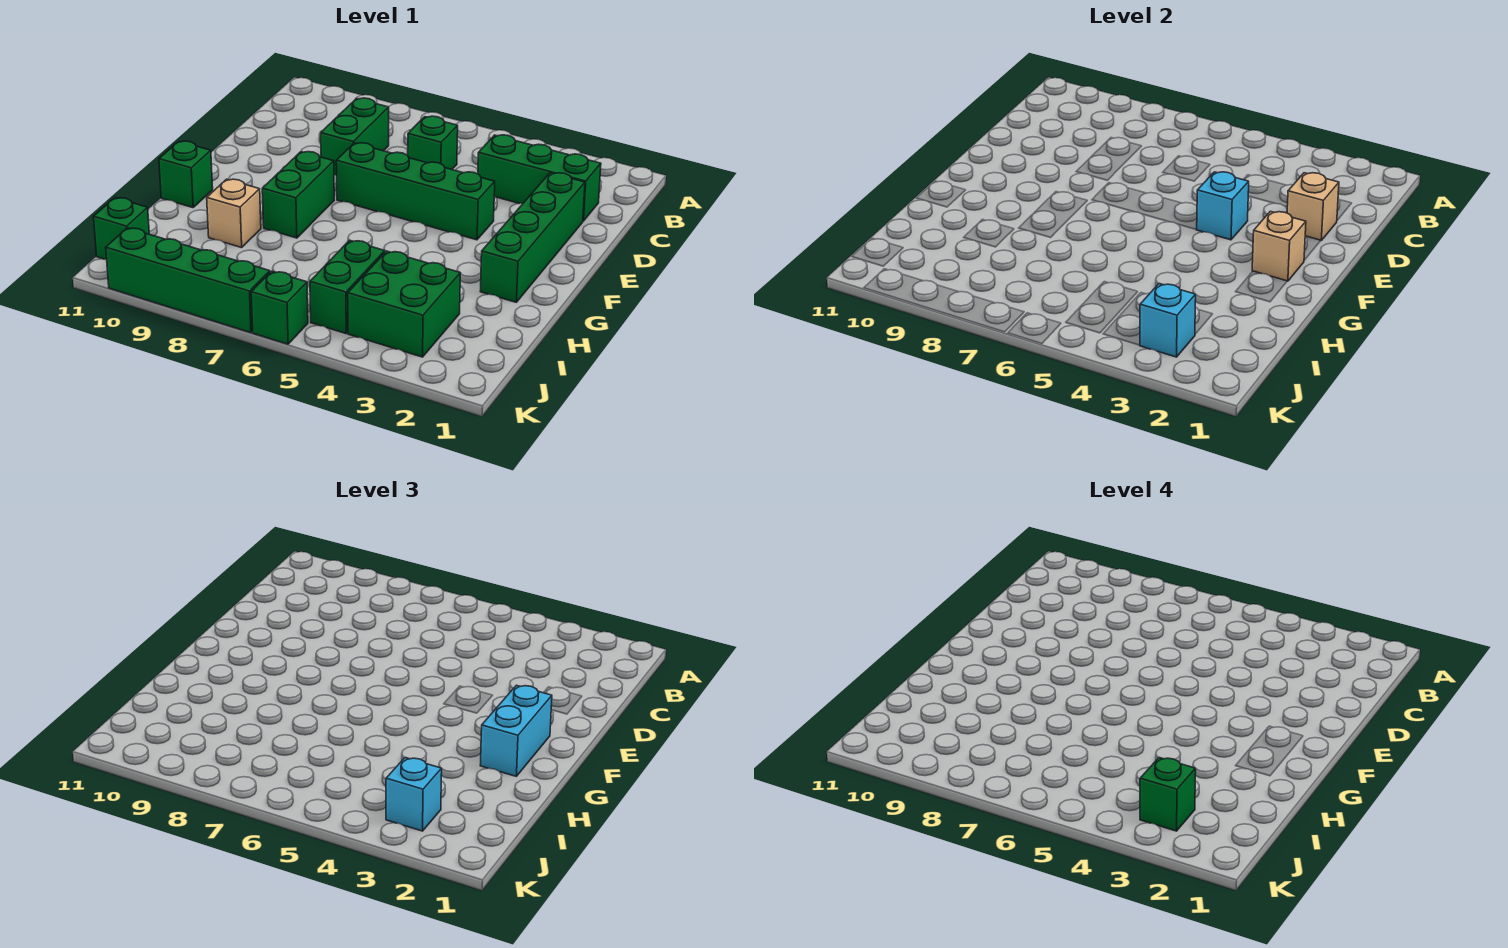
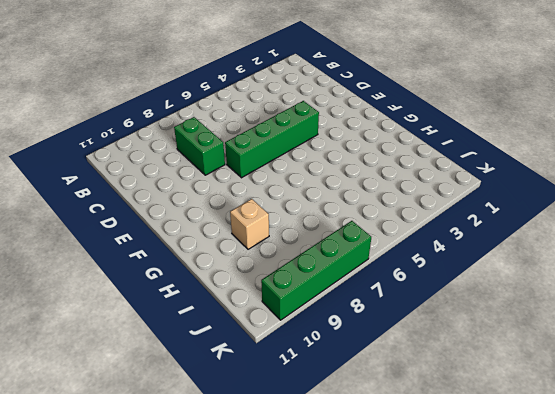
none -> green 1x3 brick [478,135,601,221]
none -> green 1x1 brick [408,116,458,169]
none -> green 1x4 brick [480,173,585,302]

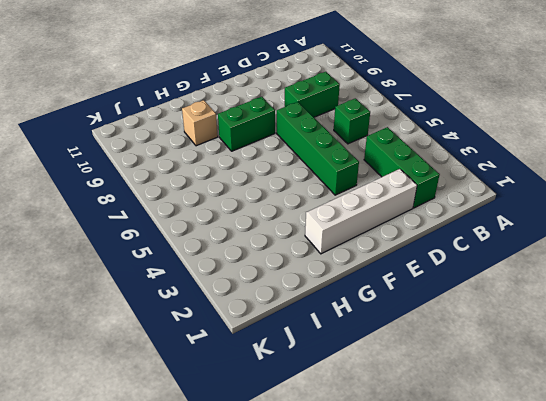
white 1x4 brick [305,169,417,254] -> green 1x4 brick [480,173,585,302]
none -> green 1x1 brick [159,141,213,208]
none -> green 2x2 brick [348,251,461,357]
none -> green 1x2 brick [310,240,385,334]

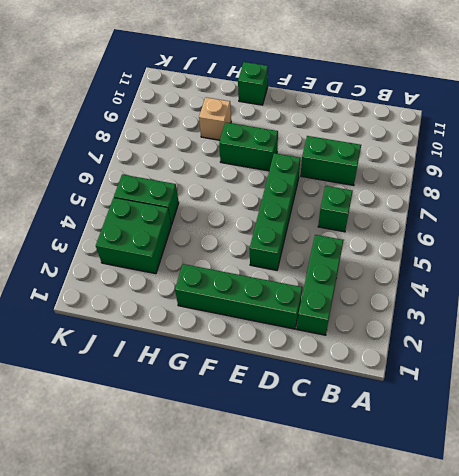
none -> green 1x1 brick [93,198,149,260]
none -> green 1x1 brick [251,271,308,344]
none -> green 1x4 brick [106,228,270,333]

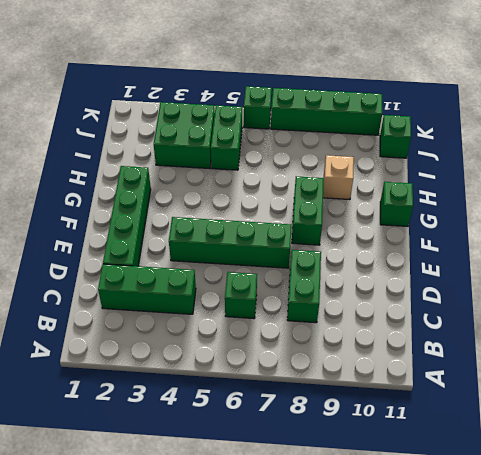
none -> tan 1x1 brick [1287,173,1339,241]
none -> cyan 1x1 brick [1196,172,1249,240]
none -> tan 1x1 brick [1252,211,1306,281]

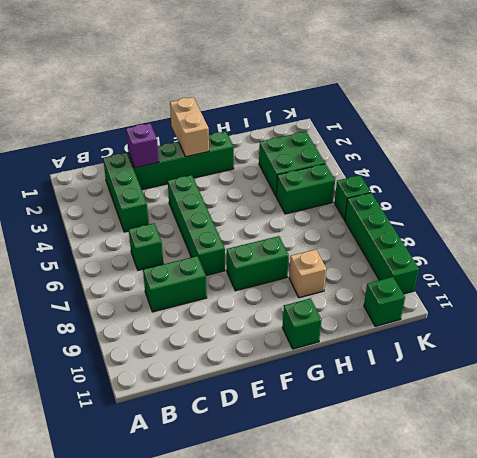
purple 1x1 brick [126,123,159,168] -> tan 1x1 brick [1287,173,1339,241]
tan 1x2 brick [170,97,209,157] -> tan 1x1 brick [1252,211,1306,281]
none -> cyan 1x1 brick [1196,172,1249,240]
none -> cyan 1x1 brick [1140,284,1196,357]
none -> cyan 1x2 brick [480,685,552,776]

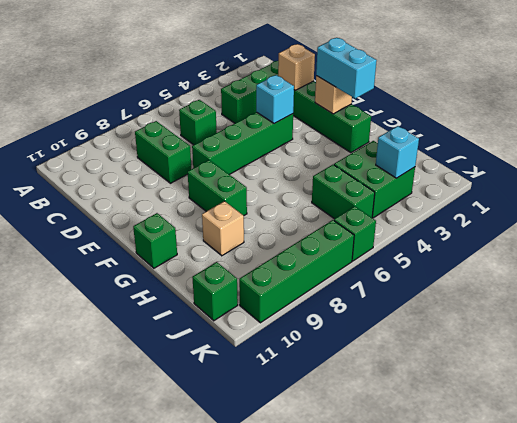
none -> cyan 1x1 brick [386,758,442,831]
none -> green 1x1 brick [1140,758,1196,831]

